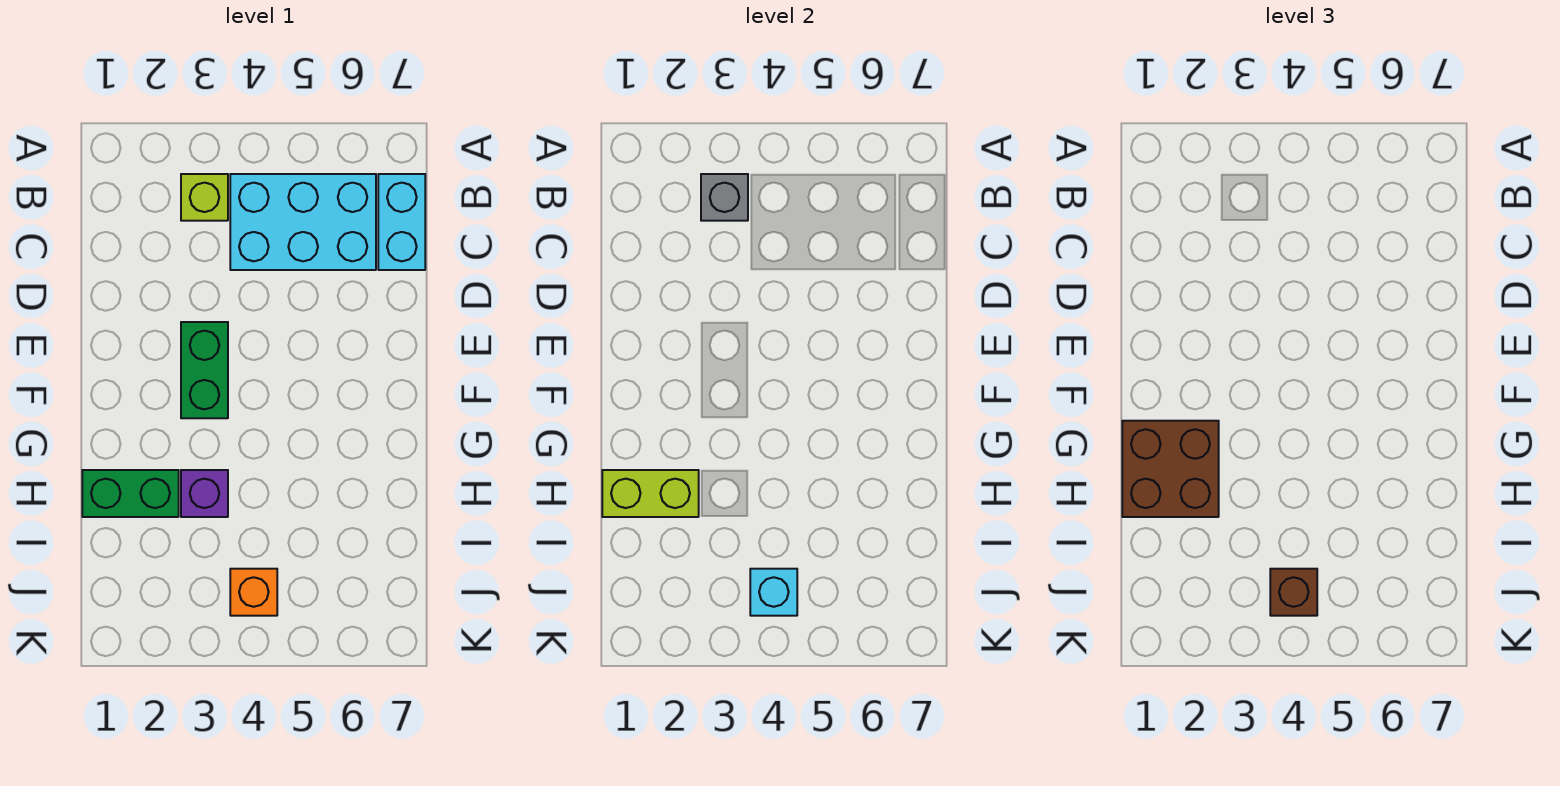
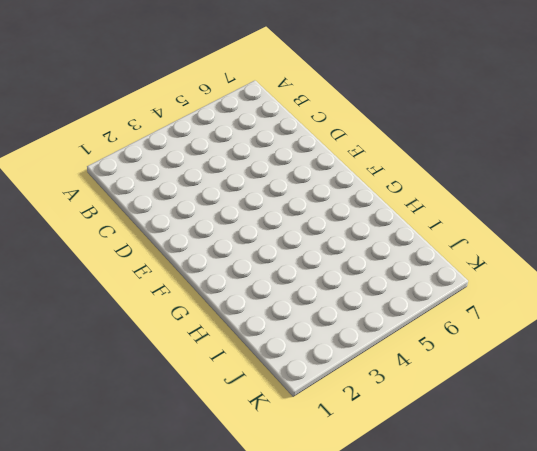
none -> lime 1x1 brick [181,174,228,221]
none -> cyan 2x3 brick [230,174,376,270]
none -> cyan 1x2 brick [378,174,425,270]

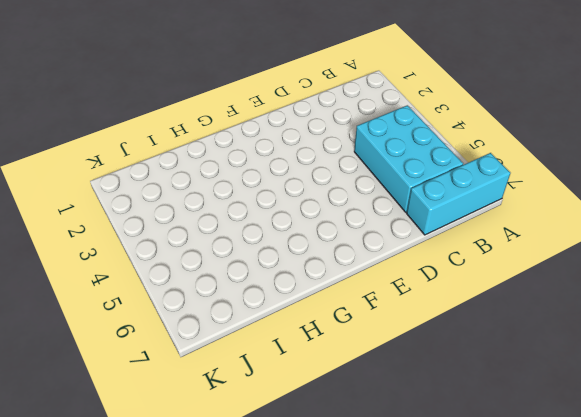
cyan 1x3 brick [407,153,510,235] -> cyan 1x2 brick [378,174,425,270]
none -> lime 1x1 brick [181,174,228,221]
none -> green 1x2 brick [181,322,228,418]
none -> green 1x2 brick [82,470,179,517]

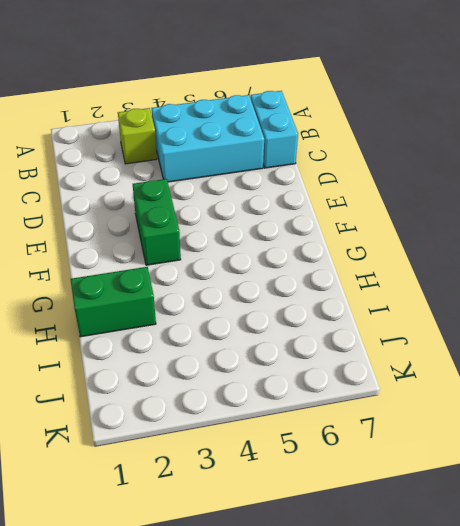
none -> purple 1x1 brick [181,470,228,517]
none -> orange 1x1 brick [230,569,277,616]
none -> grey 1x1 brick [701,174,748,221]

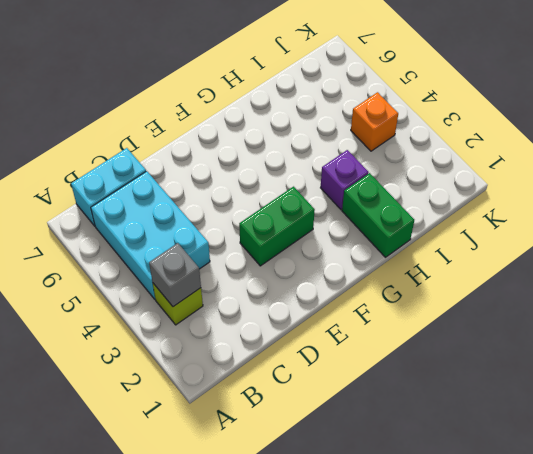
none -> lime 1x2 brick [602,470,699,517]
none -> cyan 1x1 brick [750,569,797,616]
none -> brown 2x2 brick [1122,421,1219,517]

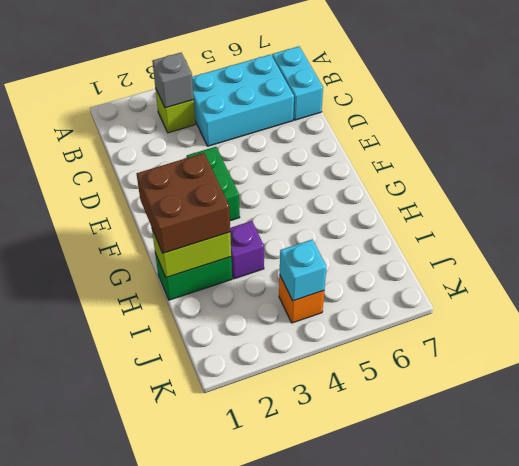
none -> brown 1x1 brick [1270,569,1317,616]

